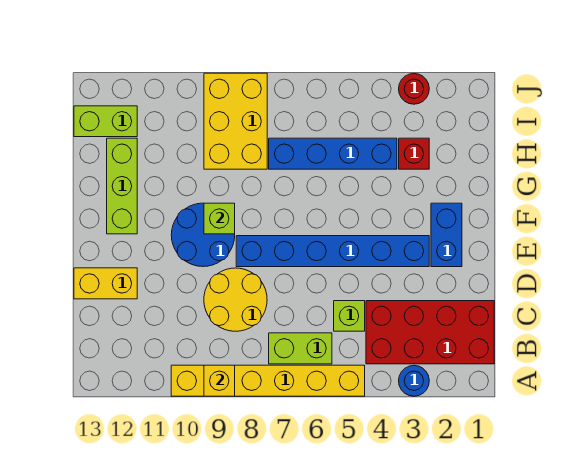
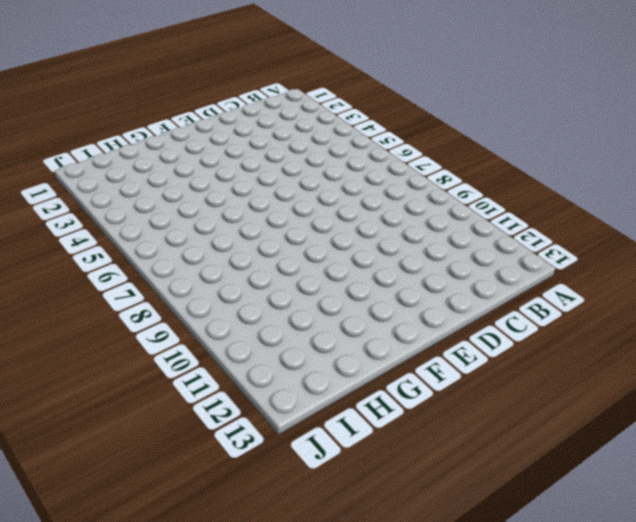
none -> blue 1x1 round brick [399,366,429,396]
none -> yellow 1x6 brick [171,365,365,396]
none -> red 2x4 brick [366,301,494,364]

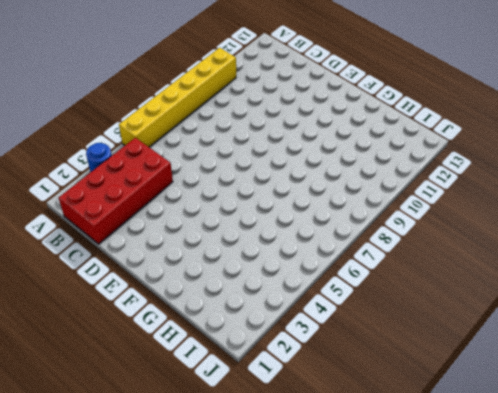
none -> lime 1x2 brick [269,333,332,364]
none -> lime 1x1 brick [334,301,365,331]
none -> yellow 2x2 round brick [204,268,267,331]

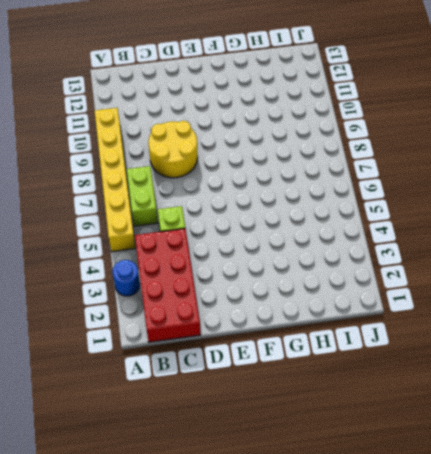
none -> yellow 1x2 brick [74,268,137,299]
none -> blue 1x2 brick [431,203,462,267]
none -> blue 1x6 brick [236,236,429,267]

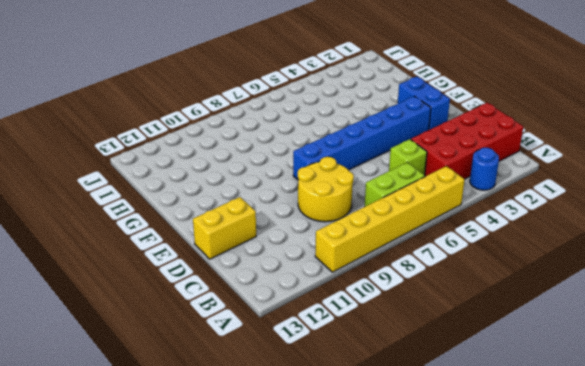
none -> blue 2x2 round brick [171,203,235,267]
none -> lime 1x3 brick [107,138,137,234]
none -> red 1x1 brick [399,138,429,169]

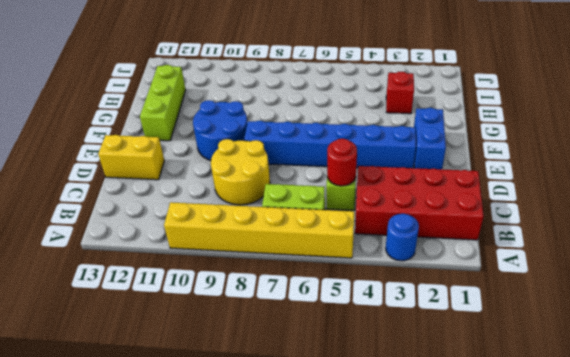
red 1x1 round brick [327,139,357,186] -> red 1x1 round brick moved to [399,74,429,104]
none -> blue 1x4 brick [269,138,397,169]
none -> yellow 2x3 brick [204,73,267,169]
none -> lime 1x2 brick [74,106,137,137]

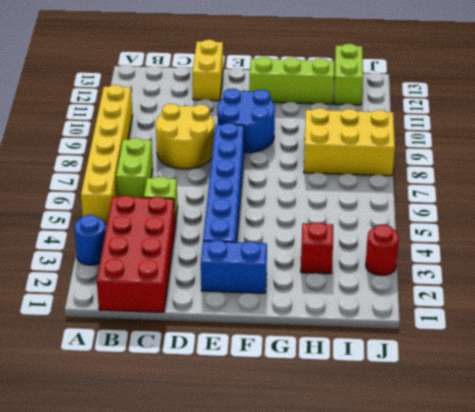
none -> blue 1x4 brick [269,138,397,169]
none -> yellow 1x1 brick [204,365,235,396]
none -> lime 1x1 brick [204,203,235,234]

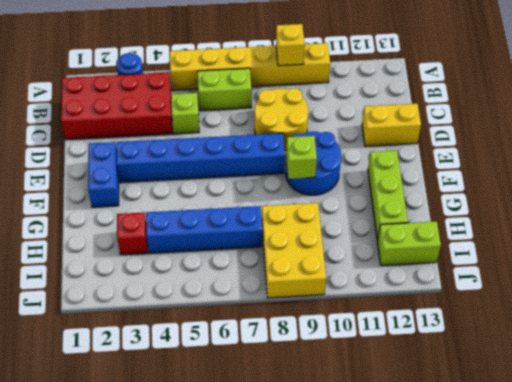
none -> red 1x1 round brick [399,74,429,104]

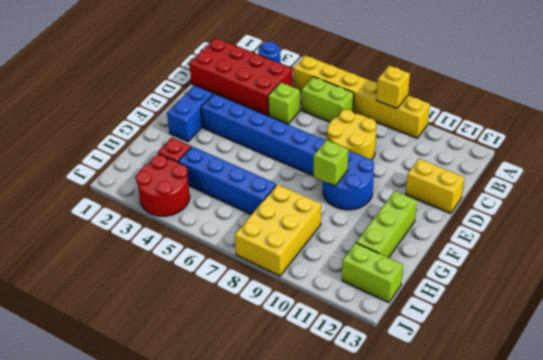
red 2x2 round brick [136,155,190,216] -> red 1x1 round brick [399,74,429,104]

